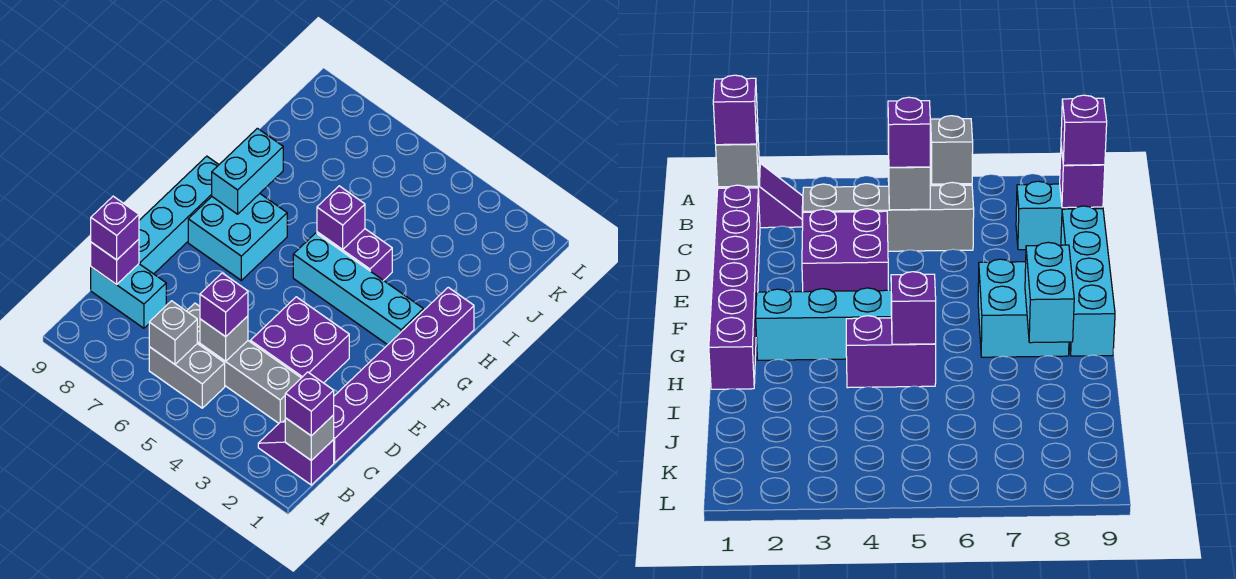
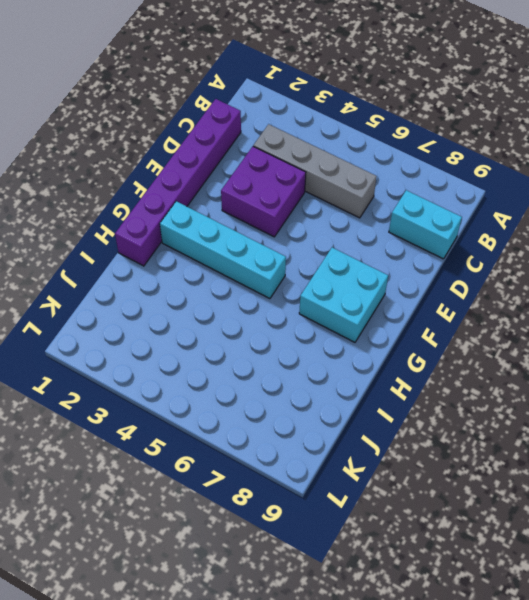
none -> purple 1x2 slope [258,422,334,485]
none -> grey 1x2 brick [149,344,225,408]
none -> cyan 1x4 brick [139,156,219,274]

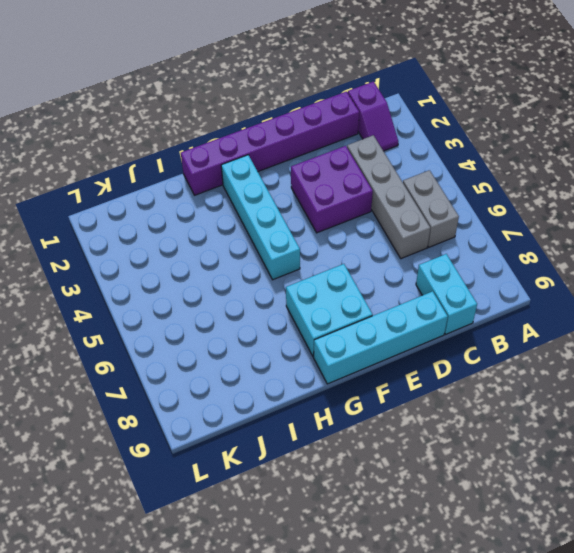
none -> purple 1x2 brick [317,229,392,281]
none -> grey 1x1 brick [285,415,334,461]
none -> grey 1x1 brick [149,301,197,364]

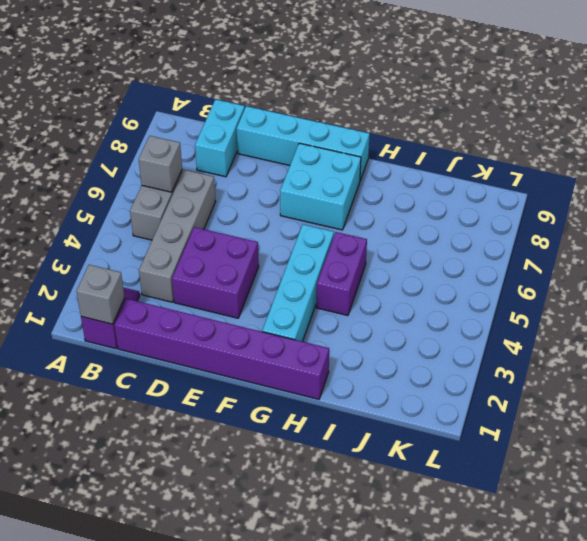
none -> grey 1x1 brick [200,316,248,361]
none -> purple 1x1 brick [91,239,139,285]
none -> cyan 1x2 brick [212,128,283,214]

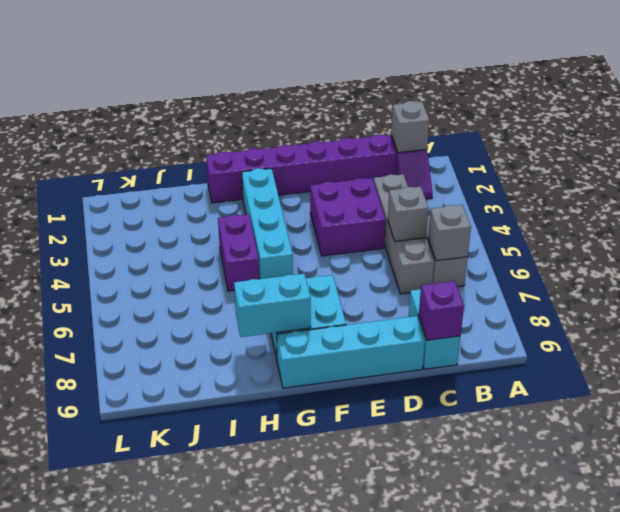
none -> purple 1x1 brick [317,186,365,250]
none -> purple 1x1 brick [285,372,334,436]
none -> purple 1x1 brick [200,273,248,337]

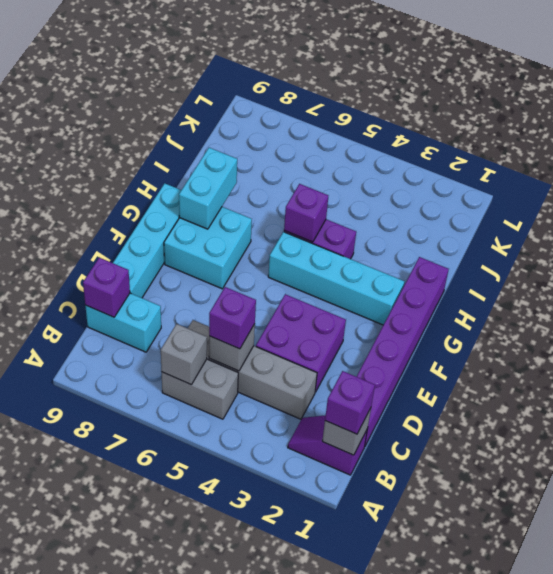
none -> purple 1x1 brick [91,196,139,260]

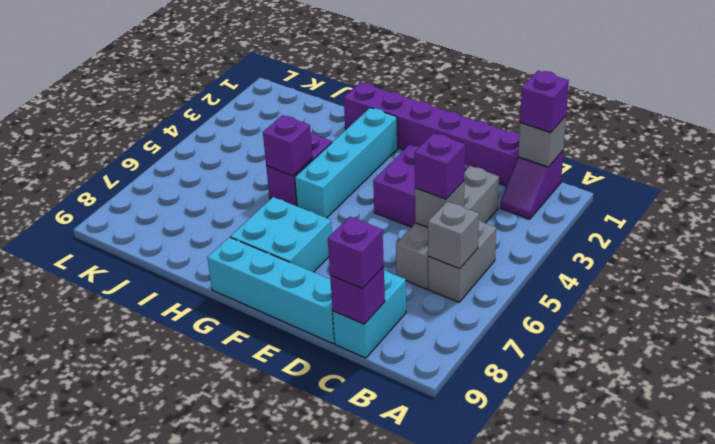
none -> cyan 1x2 brick [212,128,283,214]

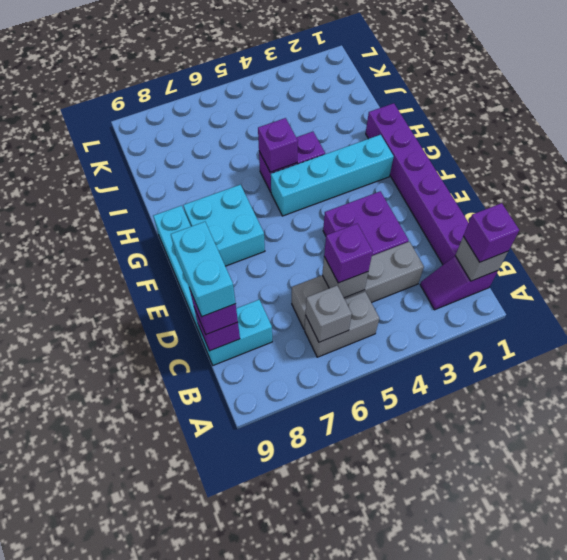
cyan 1x2 brick [171,222,236,317] -> cyan 1x2 brick moved to [212,128,283,214]

